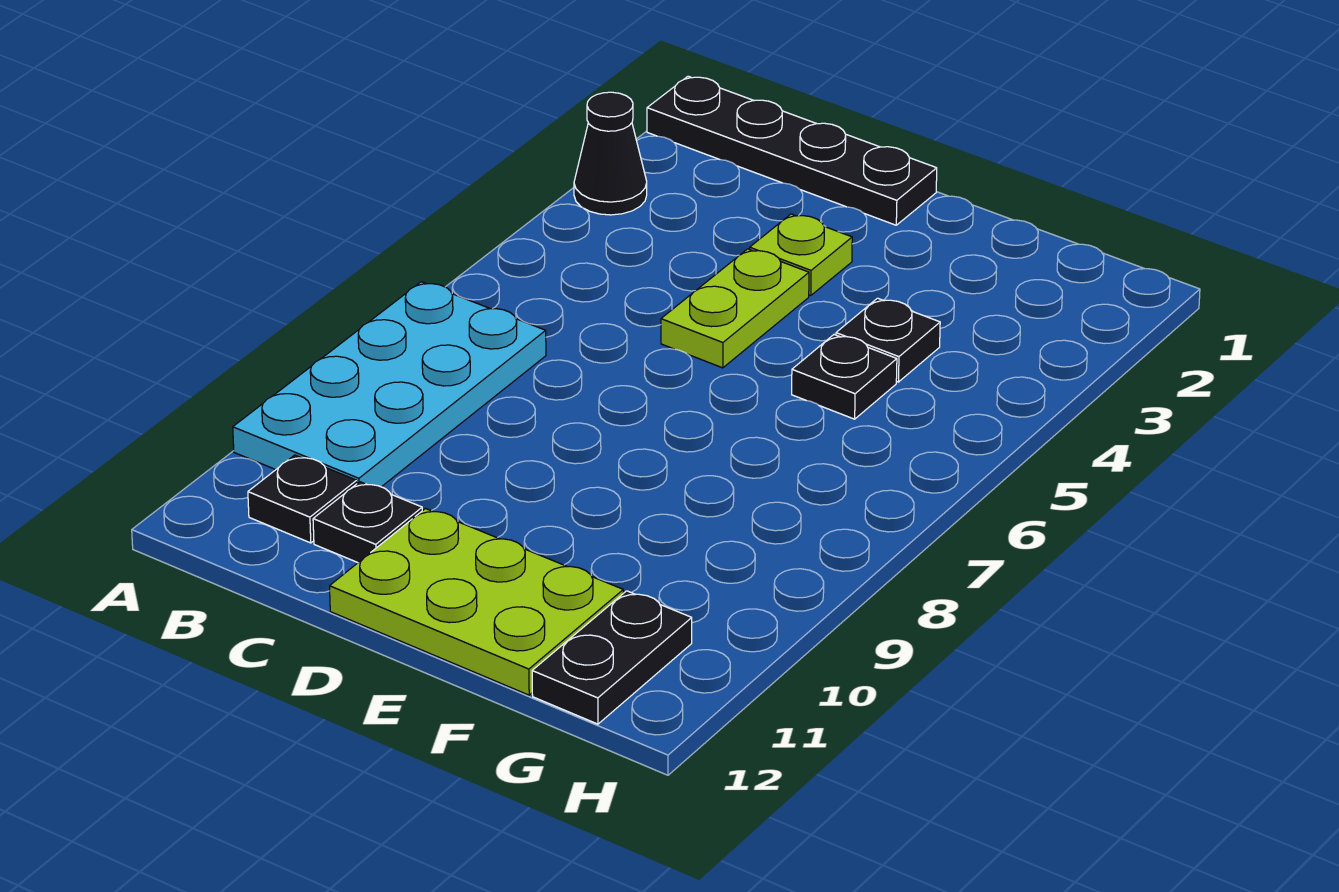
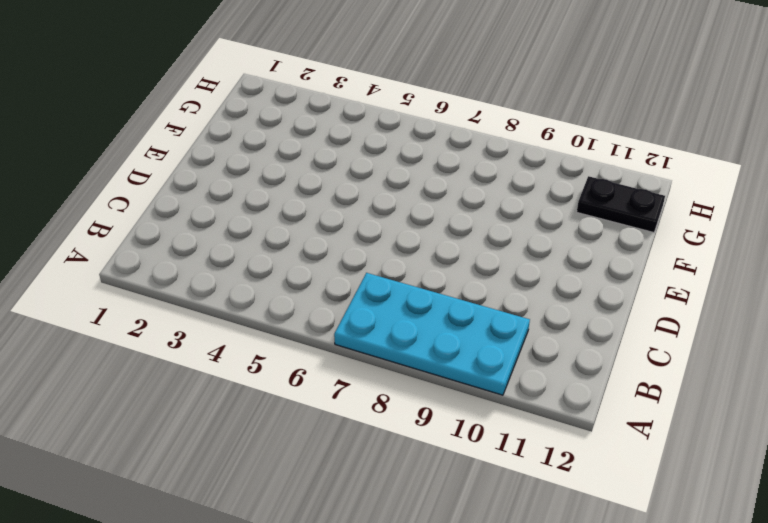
none -> black 1x4 plate [647,76,937,225]
none -> black 1x1 cone [574,92,647,215]

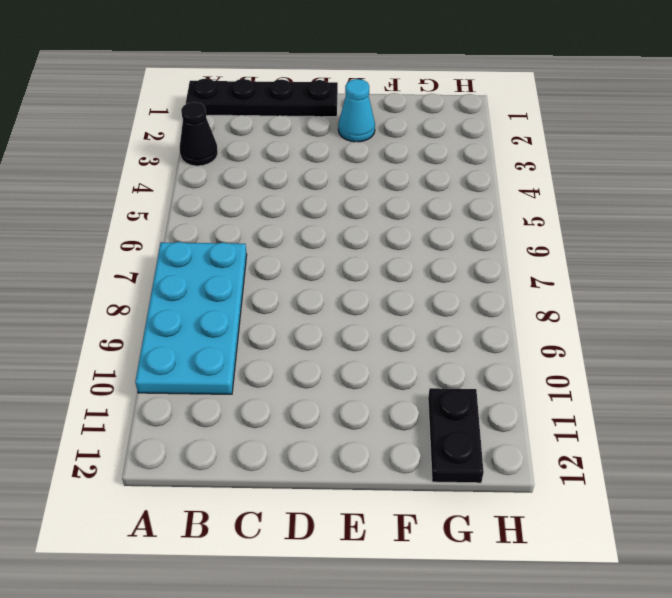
cyan 1x1 cone [338,79,375,142] -> none
none -> black 1x1 plate [248,455,357,543]
none -> black 1x1 plate [313,482,422,563]

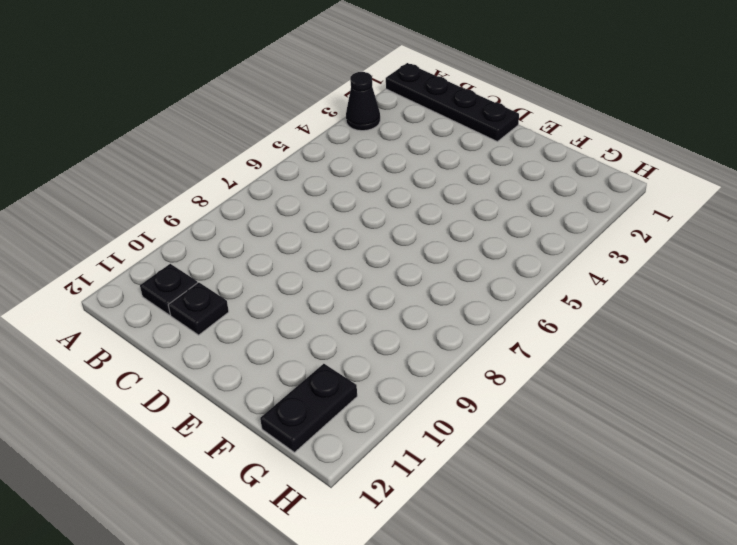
none -> cyan 2x4 plate [233,282,546,487]
none -> lime 1x1 plate [750,214,852,296]

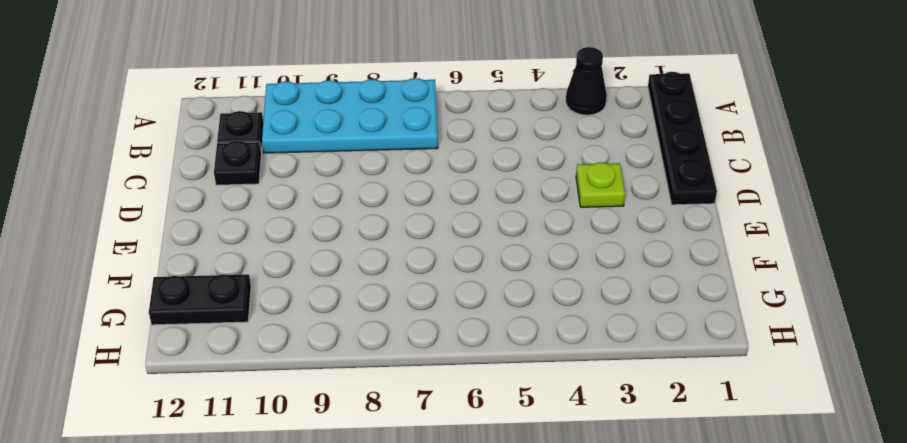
none -> lime 1x2 plate [661,249,809,368]
none -> lime 2x3 plate [330,509,623,695]

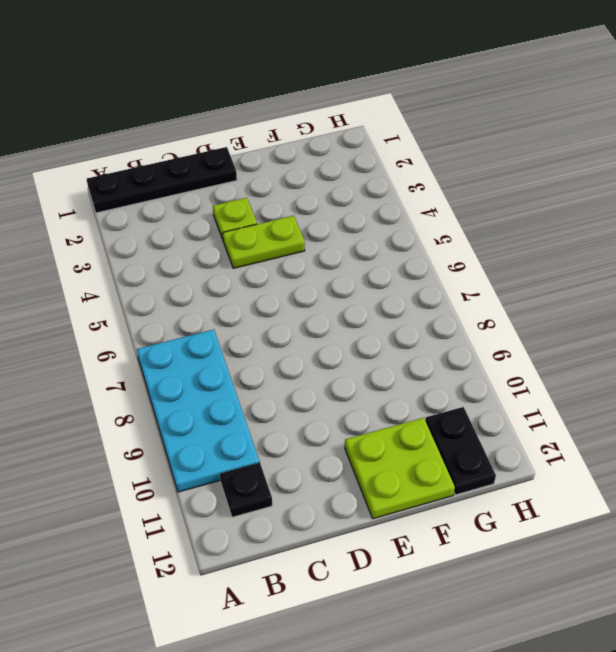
lime 1x2 plate [223,216,305,268] -> lime 1x2 plate turned to [661,249,809,368]
lime 2x2 plate [345,418,455,519] -> lime 2x3 plate [330,509,623,695]
none -> black 1x1 cone [574,92,647,215]
none -> black 1x1 plate [313,482,422,563]

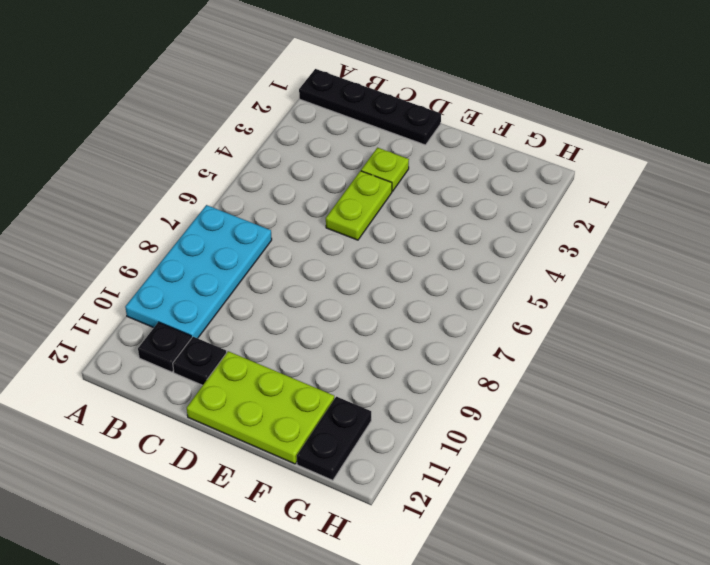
none -> black 1x1 cone [574,92,647,215]
none -> black 1x1 plate [836,298,940,382]

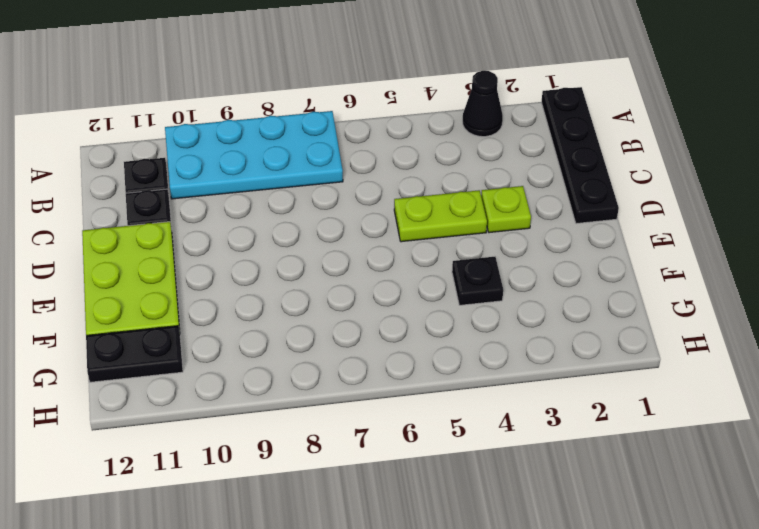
none -> black 1x1 plate [792,335,897,419]

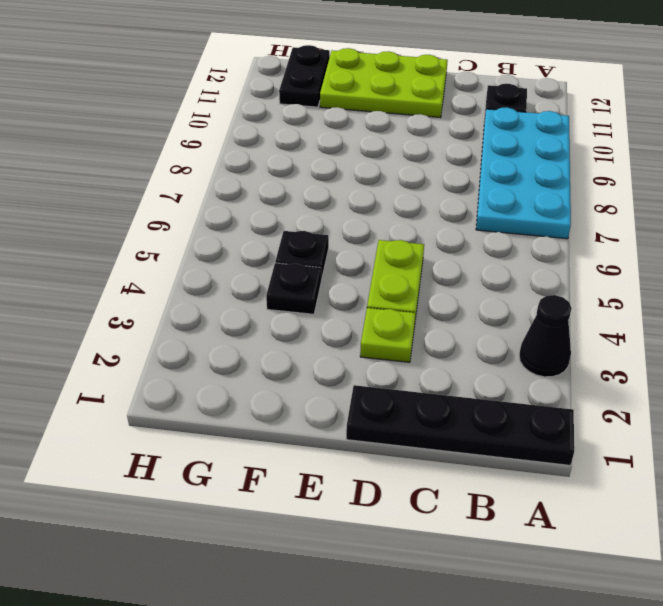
none -> black 1x1 plate [313,482,422,563]

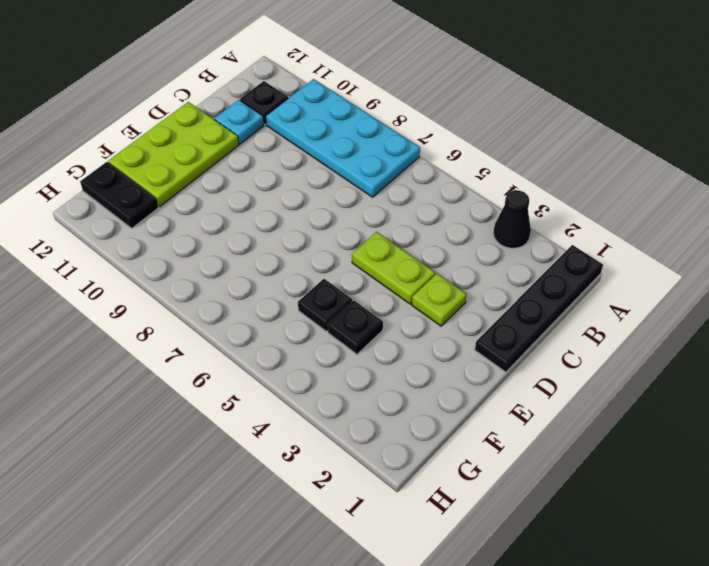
cyan 1x1 plate [215,100,264,144] -> black 1x1 plate [313,482,422,563]

